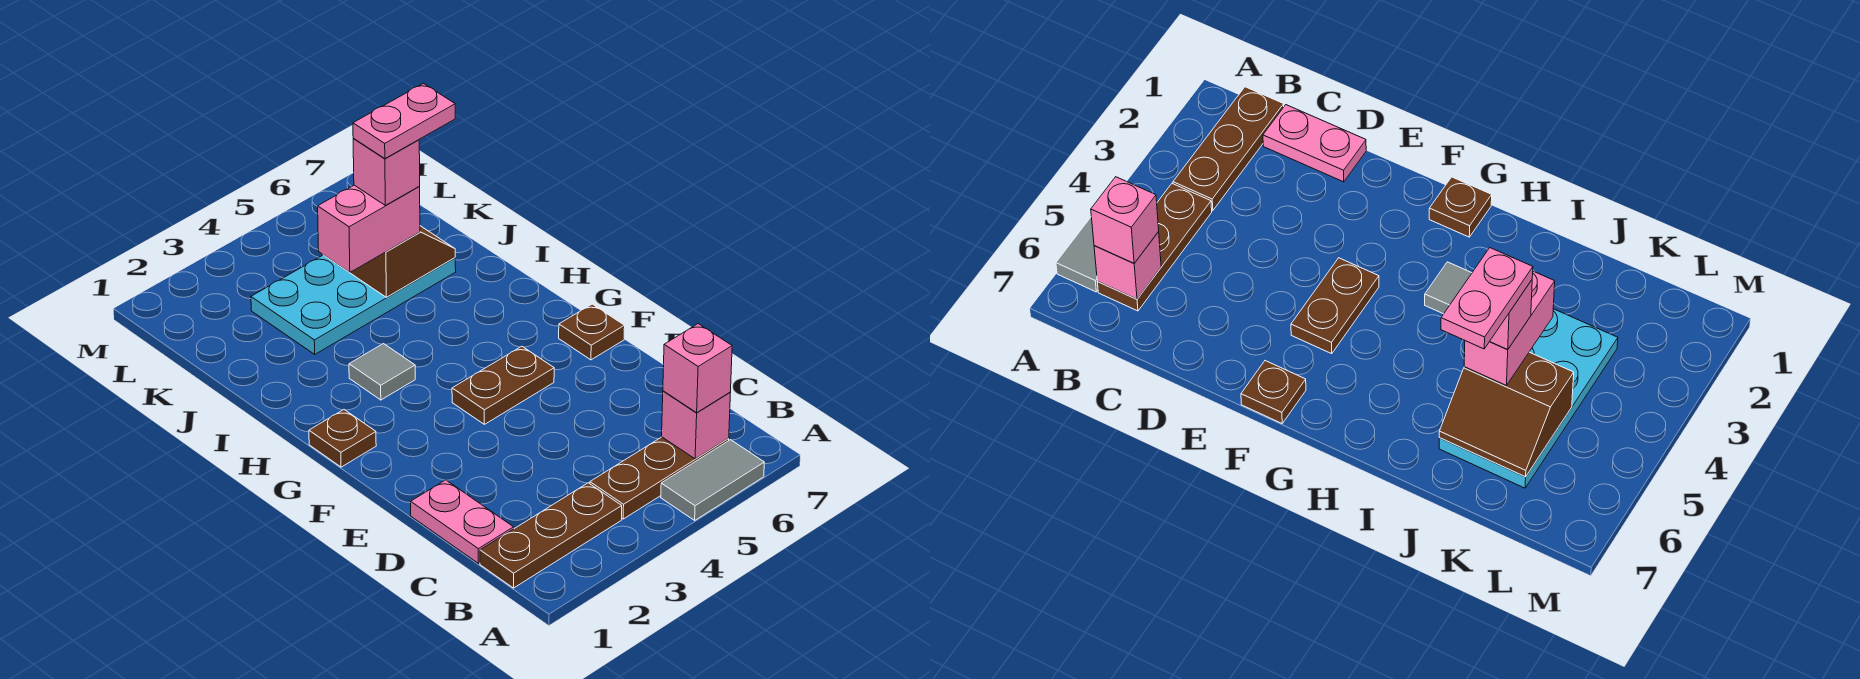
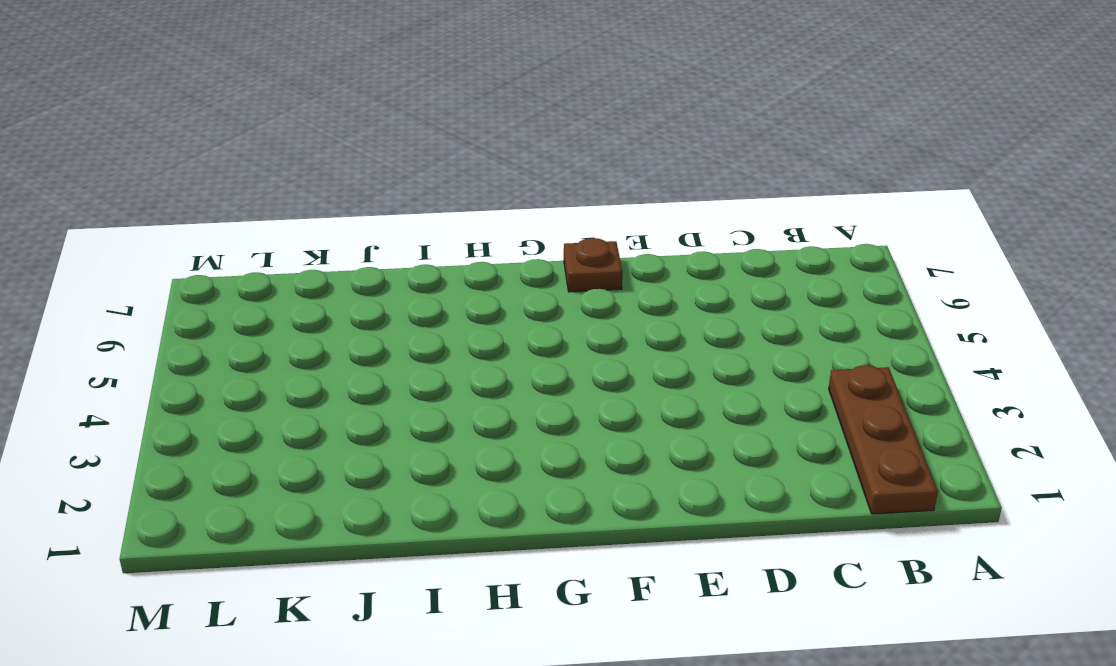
none -> grey 1x2 tile [661,440,764,520]
none -> brown 1x3 plate [590,437,729,519]
none -> pink 1x2 plate [411,480,514,563]

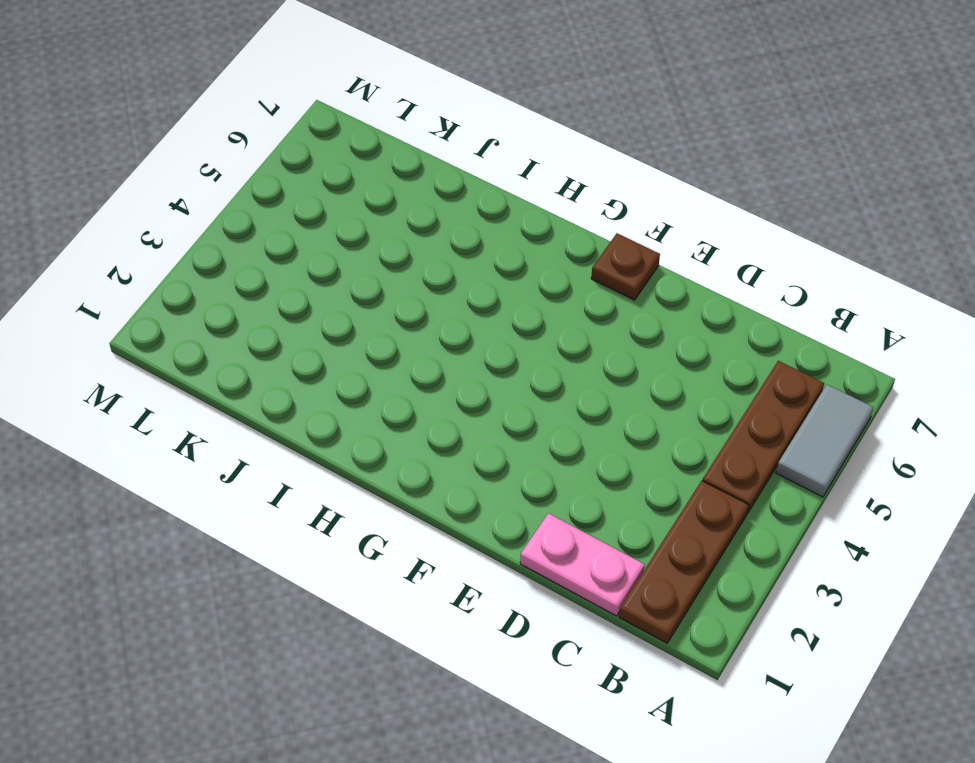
none -> brown 1x2 plate [452,346,554,424]
none -> brown 1x1 plate [309,410,376,467]
none -> grey 1x1 tile [349,344,415,400]

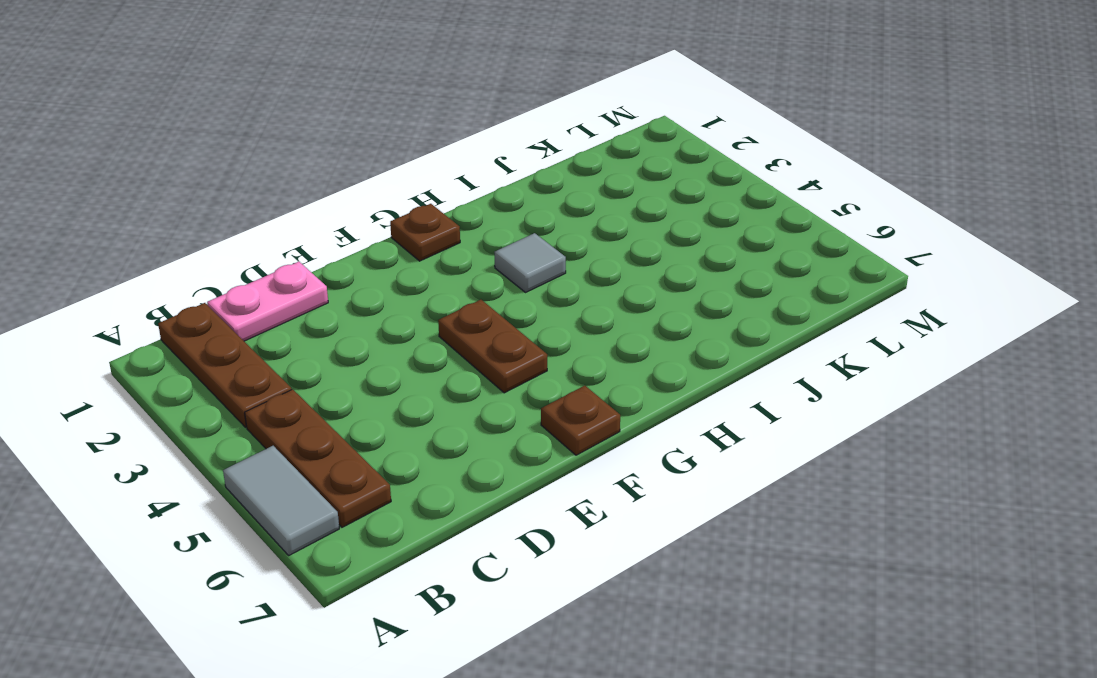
none -> cyan 2x4 plate [251,255,456,354]
none -> pink 1x1 brick [662,391,730,459]
none -> brown 2x2 slope [350,226,455,297]

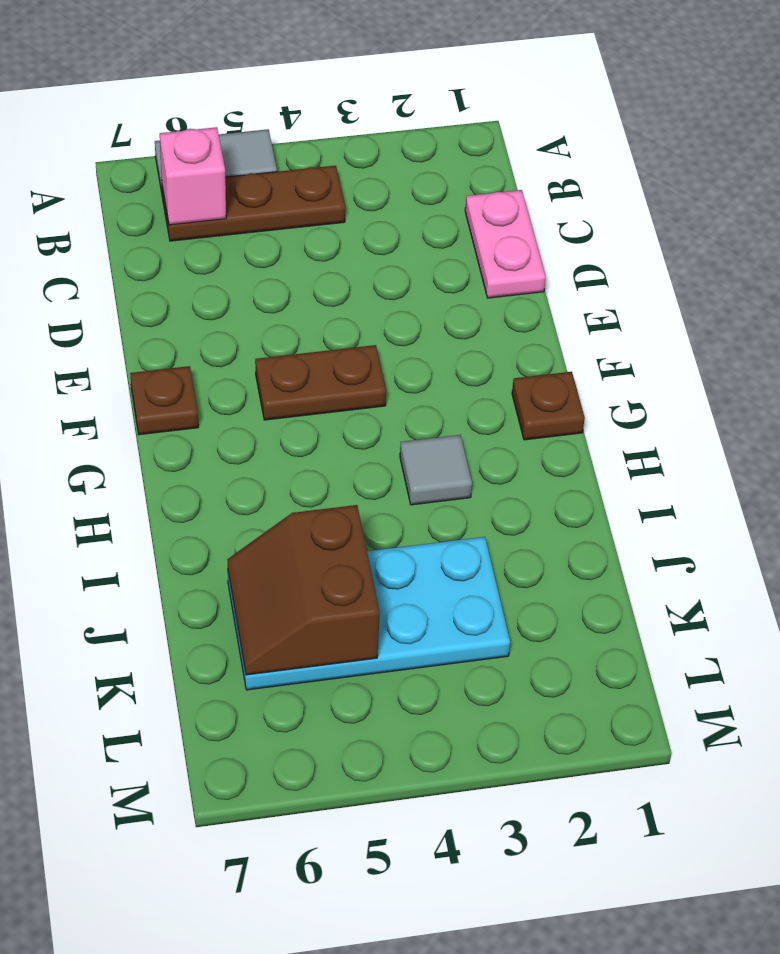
none -> brown 1x3 plate [480,483,622,588]
none -> pink 1x1 brick [663,324,732,413]
none -> pink 1x2 brick [318,185,420,273]

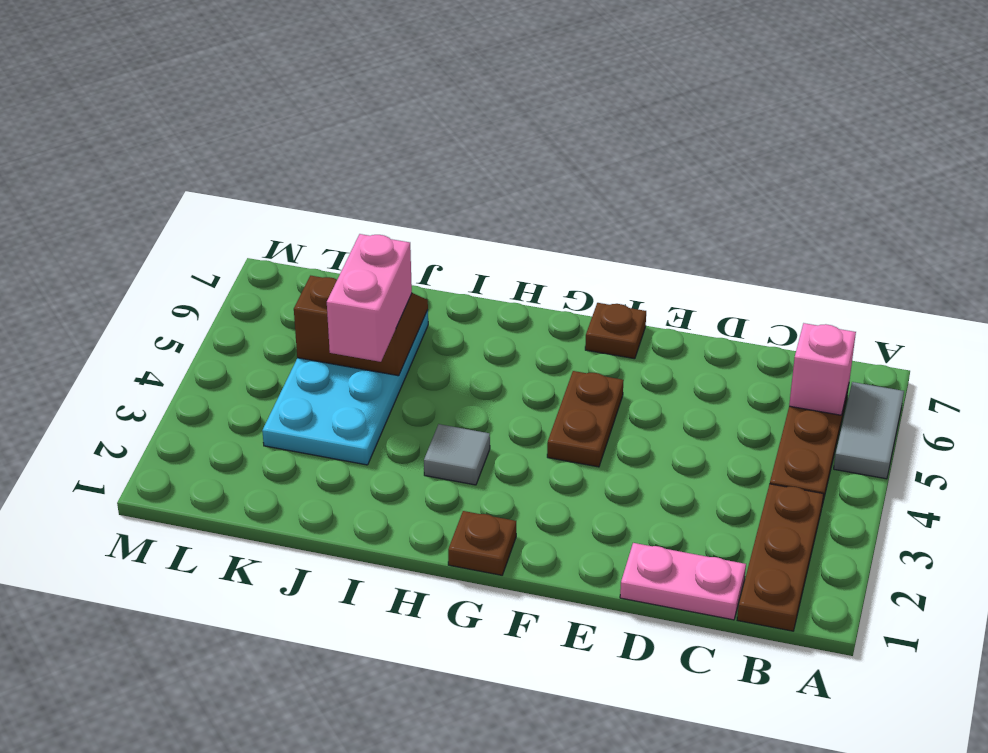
none -> pink 1x1 brick [663,324,732,413]
none -> pink 1x1 brick [353,138,420,205]
none -> pink 1x2 plate [353,84,455,159]

